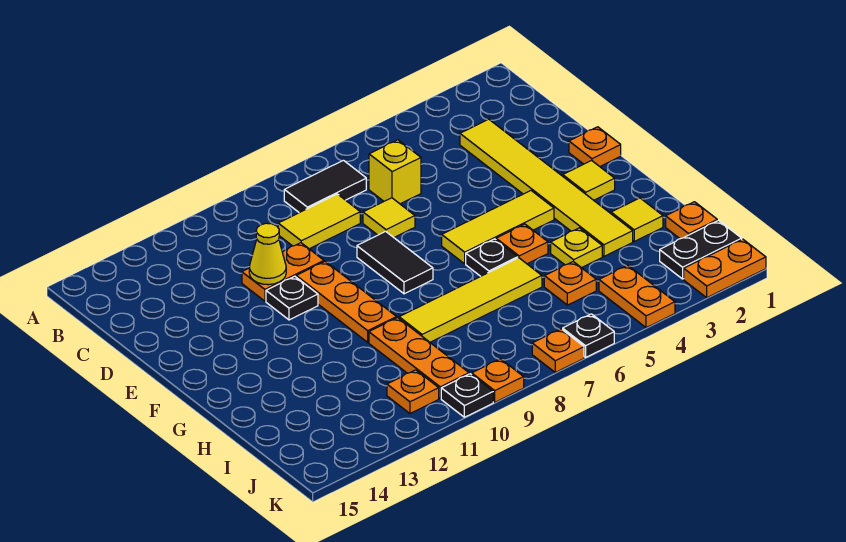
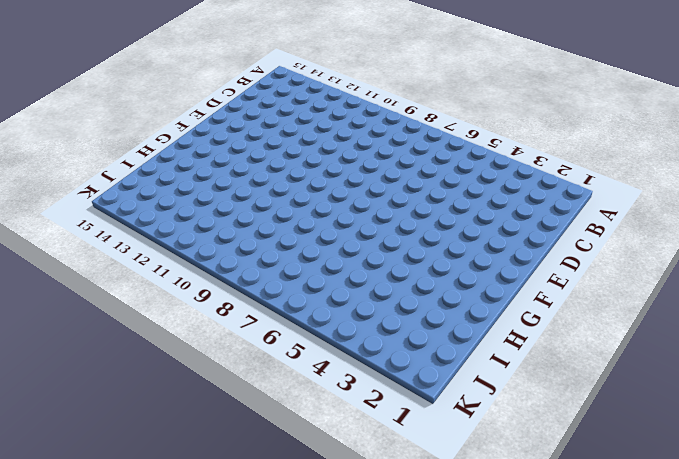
none -> black 1x2 tile [284,160,366,213]
none -> yellow 1x6 tile [460,119,633,256]
none -> yellow 1x1 brick [369,140,421,204]

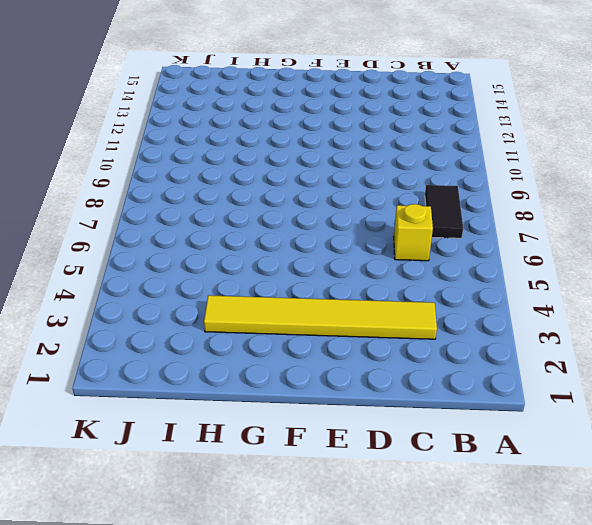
none -> yellow 1x2 tile [278,194,360,249]
none -> yellow 1x1 tile [363,198,415,237]
none -> orange 1x2 plate [242,243,324,301]

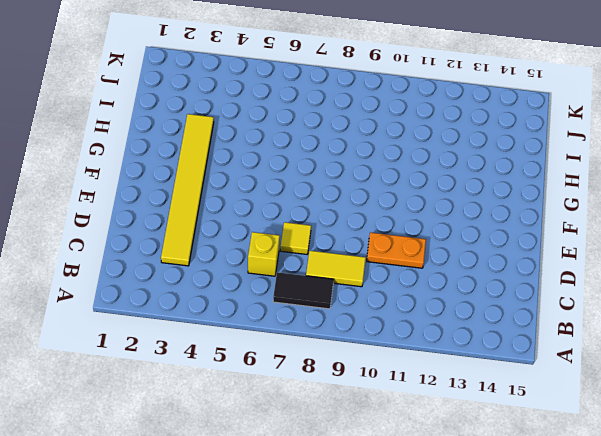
none -> orange 1x1 plate [569,127,621,166]
none -> black 1x2 tile [357,231,433,294]
none -> orange 1x3 plate [296,262,397,342]

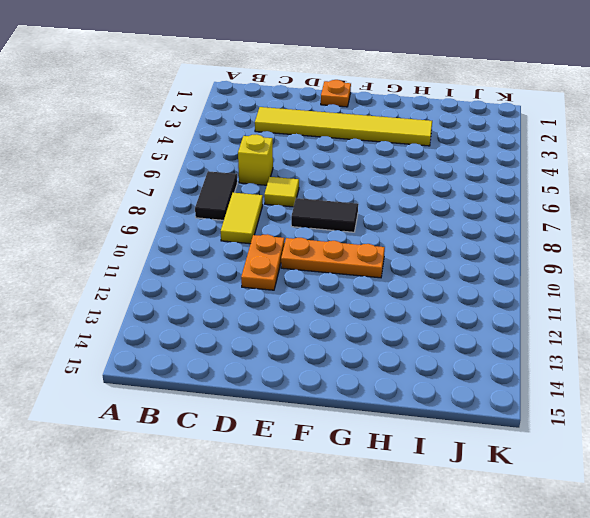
none -> black 1x1 plate [266,276,318,320]
none -> yellow 1x1 tile [563,161,615,200]
none -> yellow 1x3 tile [442,191,554,264]

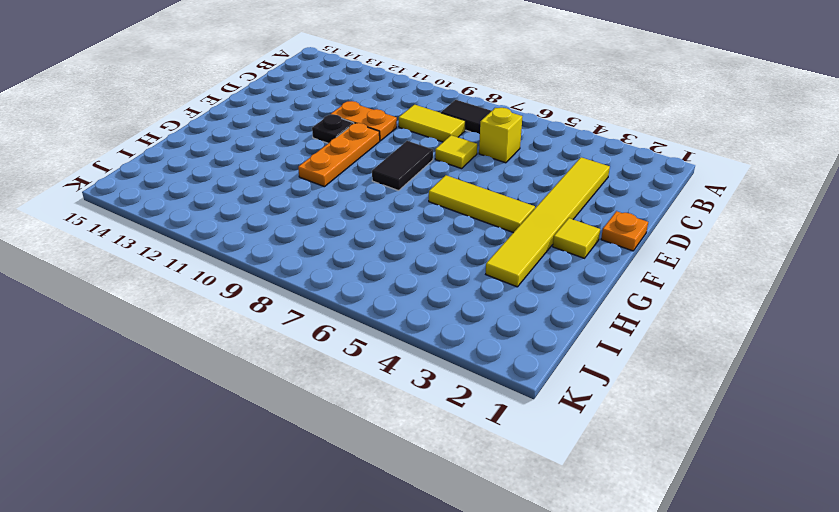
none -> orange 1x1 plate [496,224,548,264]
none -> black 1x1 plate [466,239,518,276]
none -> yellow 1x1 tile [611,198,663,241]

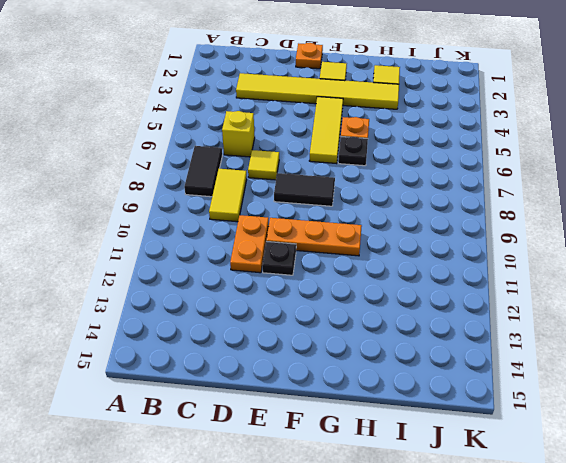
none -> yellow 1x1 plate [551,228,602,268]
none -> yellow 1x4 tile [399,258,542,342]
none -> orange 1x3 plate [369,318,469,398]

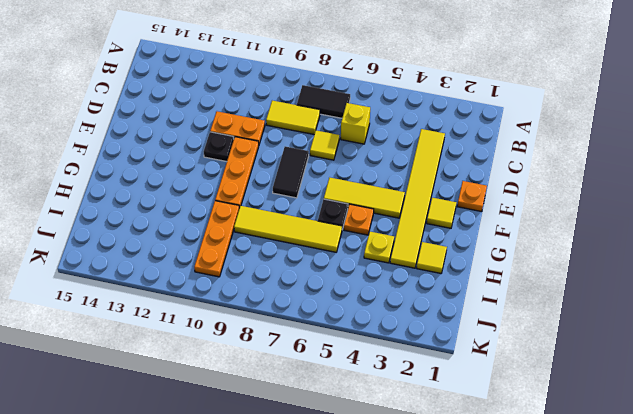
none -> orange 1x1 plate [666,202,717,239]
none -> orange 1x1 plate [544,262,596,305]
none -> black 1x2 plate [660,221,742,279]

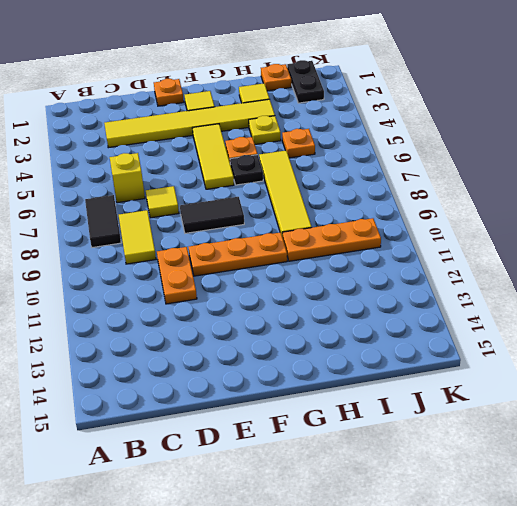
none -> black 1x1 plate [266,276,318,320]
none -> orange 1x2 plate [599,265,675,328]
none -> orange 1x1 plate [387,370,439,413]

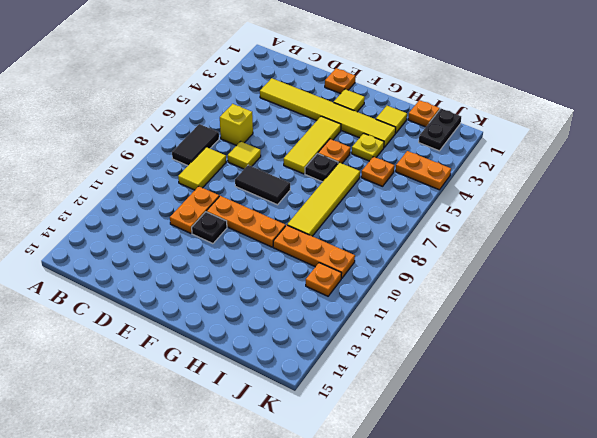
none -> orange 1x2 plate [684,239,766,298]
none -> black 1x1 plate [563,314,614,357]
none -> orange 1x1 plate [532,329,584,372]

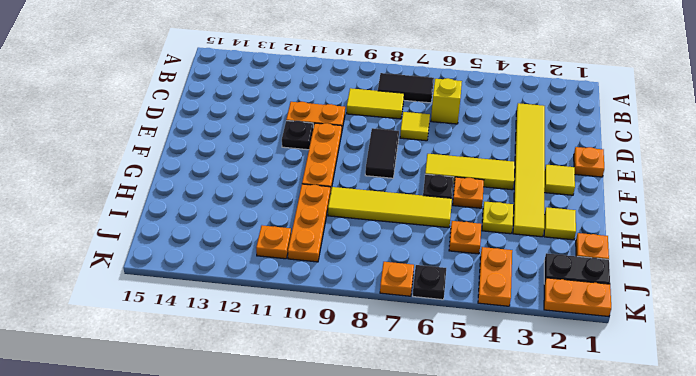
none -> orange 1x1 plate [472,359,524,402]
none -> black 1x1 plate [441,374,493,417]
none -> yellow 1x1 cone [249,223,286,285]

